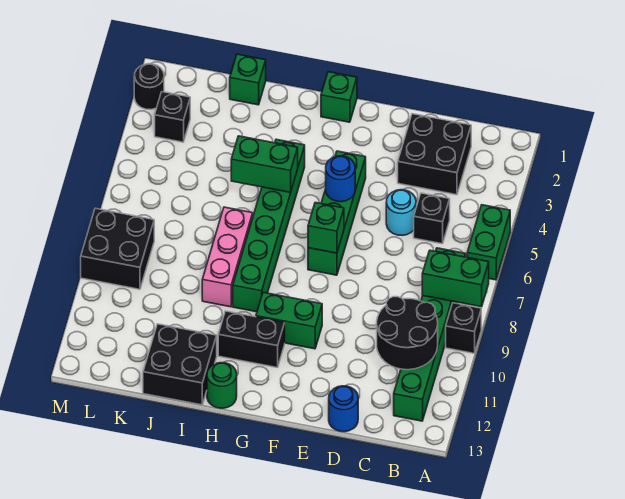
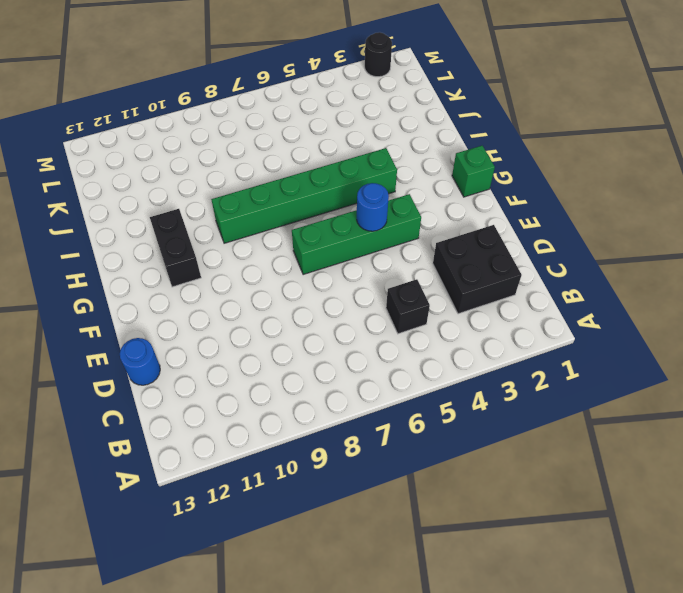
none -> green 1x2 brick [467,205,510,280]
none -> black 1x1 brick [446,303,481,353]
none -> green 1x6 brick [394,248,466,421]

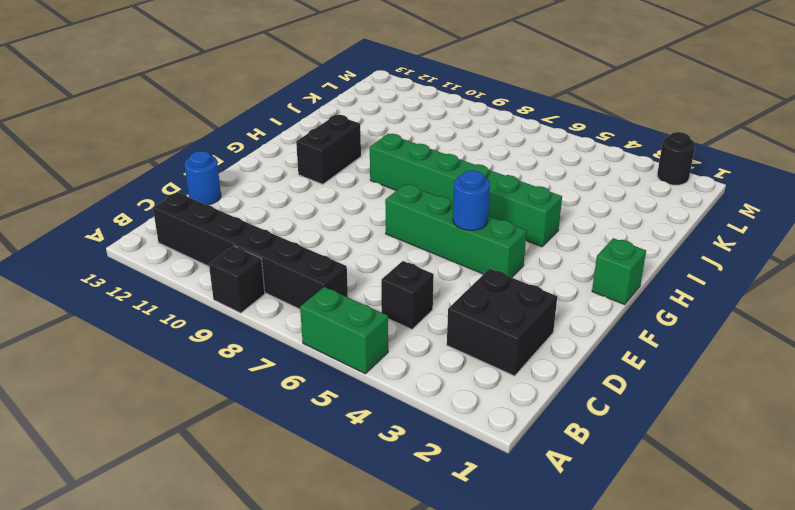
black 1x6 brick [153,192,348,309] -> green 1x6 brick [394,248,466,421]
none -> cyan 1x1 round brick [386,190,416,236]
none -> green 1x2 brick [256,292,322,349]
none -> green 1x1 round brick [207,363,237,408]

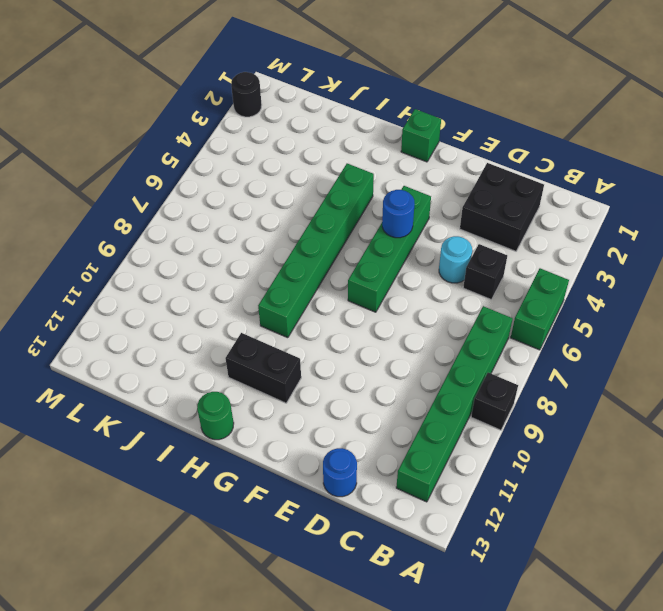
none -> green 1x2 brick [256,292,322,349]
none -> pink 1x3 brick [202,207,253,307]
none -> black 2x2 brick [143,324,217,405]

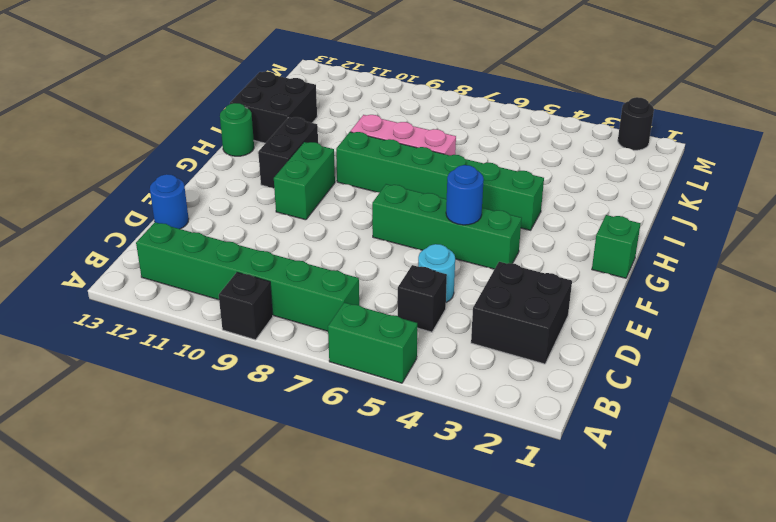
none -> green 1x1 brick [230,54,266,105]
none -> black 1x1 brick [155,92,190,142]
none -> black 2x2 brick [81,208,154,289]

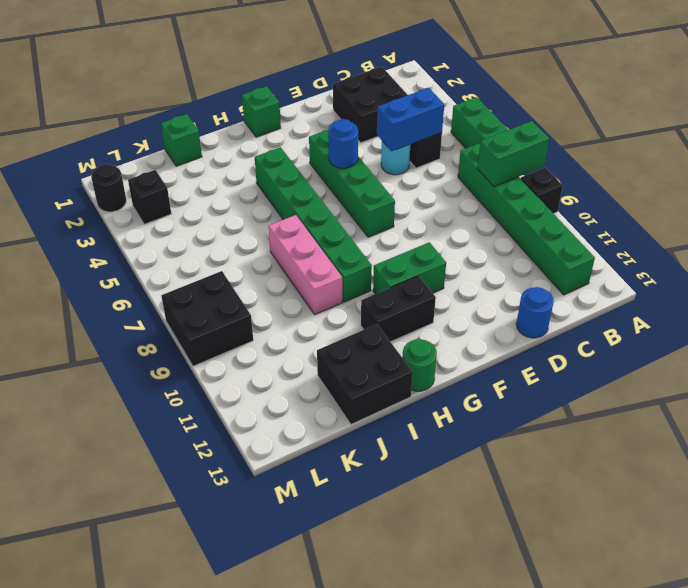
blue 1x2 brick [377,88,444,151] -> none
none -> black 2x2 round brick [377,297,438,370]
none -> green 1x1 brick [308,202,344,253]
none -> green 1x2 brick [231,136,298,192]

